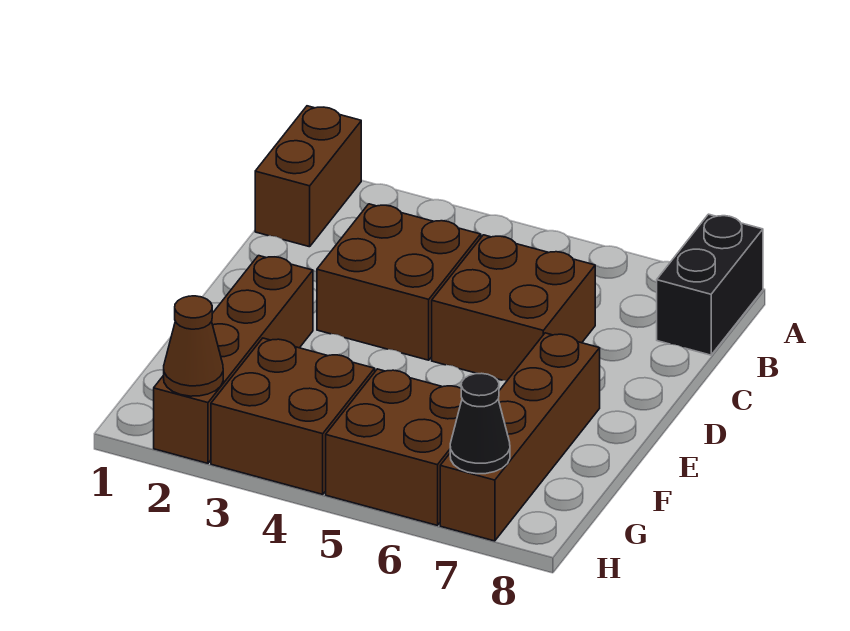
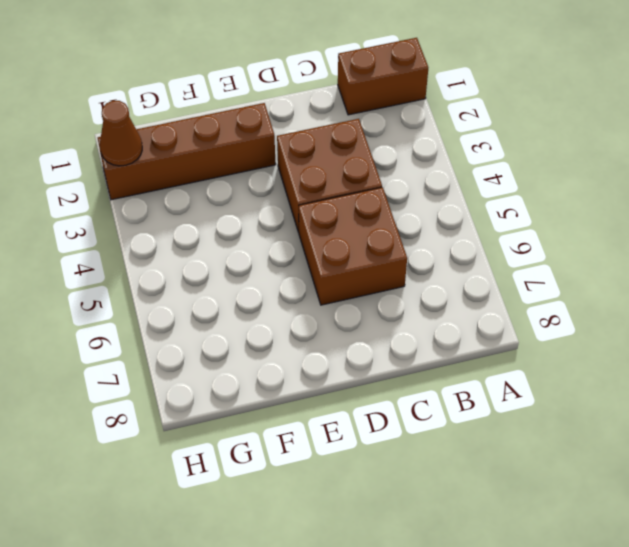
none -> black 1x2 brick [657,214,763,355]
none -> brown 1x4 brick [440,333,600,541]

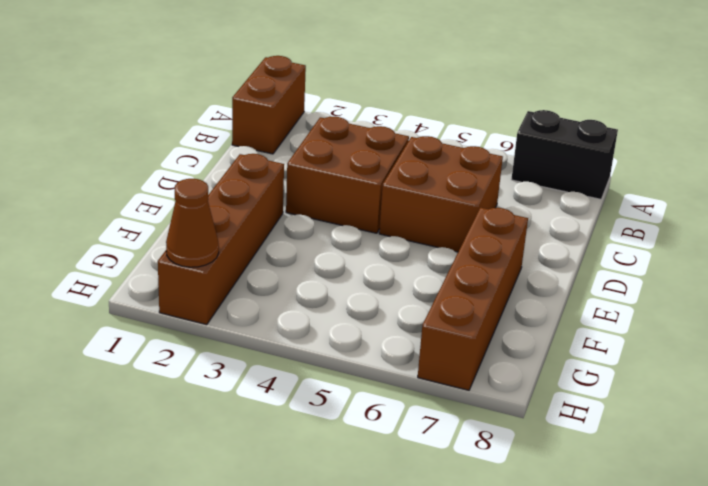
black 1x2 brick [511,110,618,199] -> black 1x2 brick turned to [657,214,763,355]
none -> brown 2x2 brick [211,338,375,494]
none -> brown 2x2 brick [326,369,462,525]

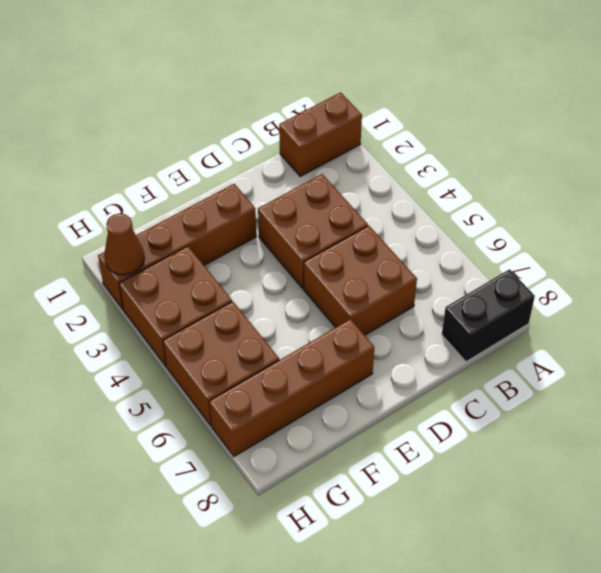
none -> black 1x1 cone [450,373,510,474]

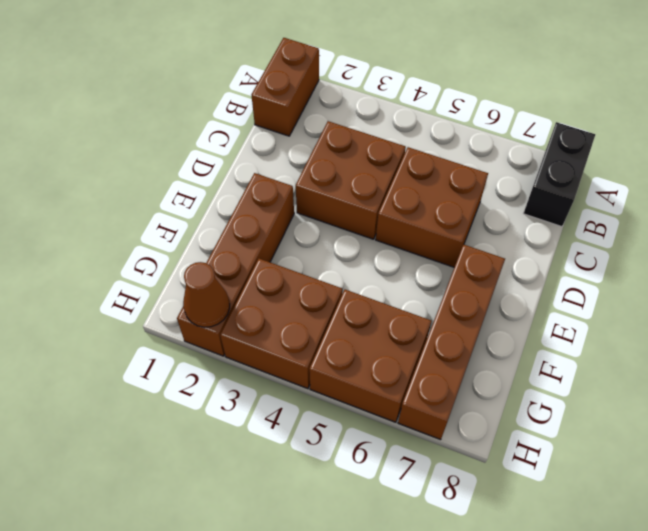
none -> black 1x1 cone [450,373,510,474]

